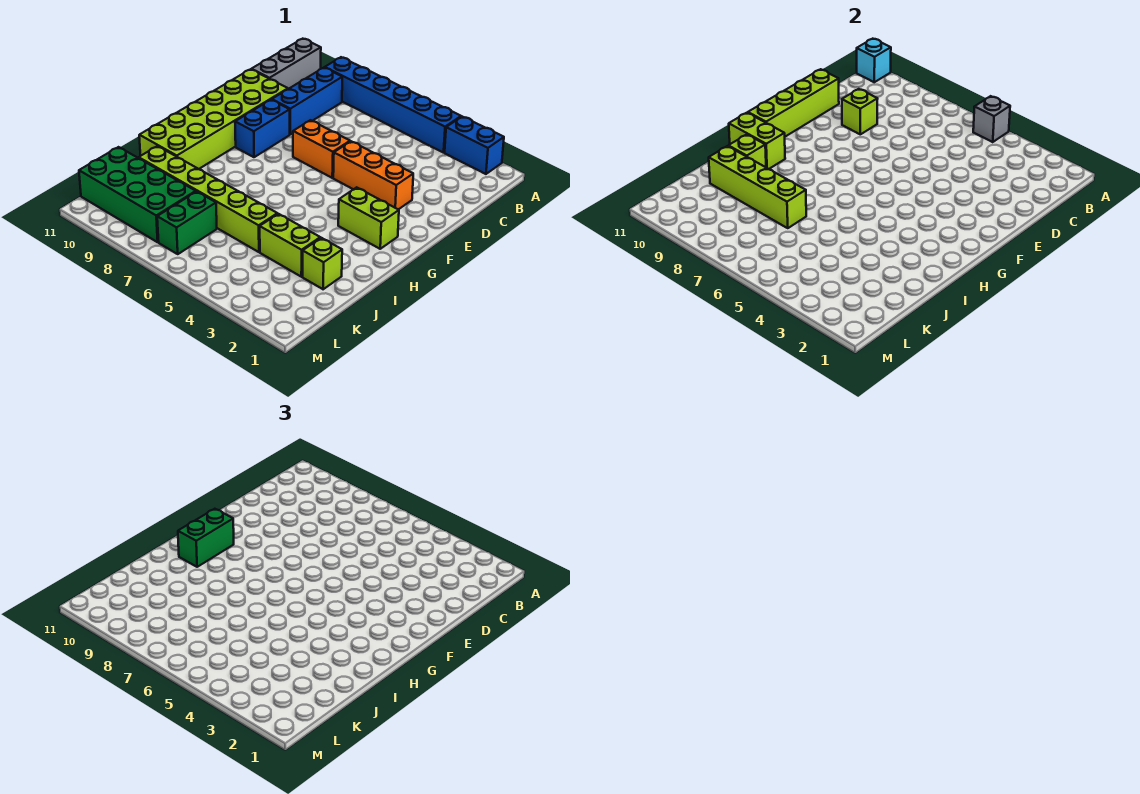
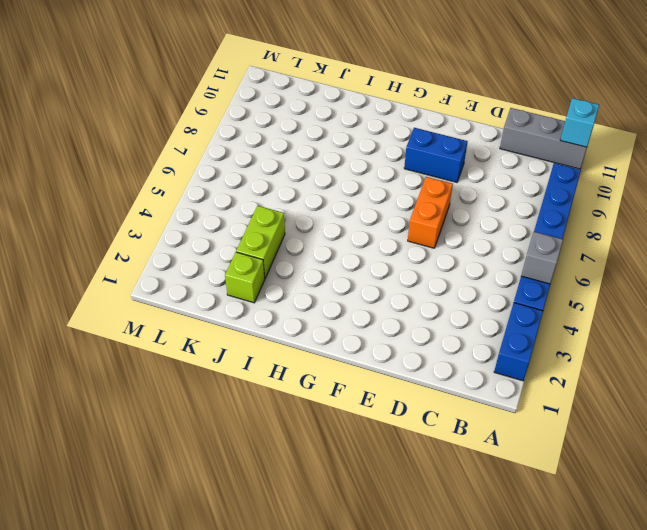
none -> blue 1x3 brick [272,68,342,134]
none -> lime 2x6 brick [139,69,288,169]
none -> orange 1x3 brick [333,141,413,209]

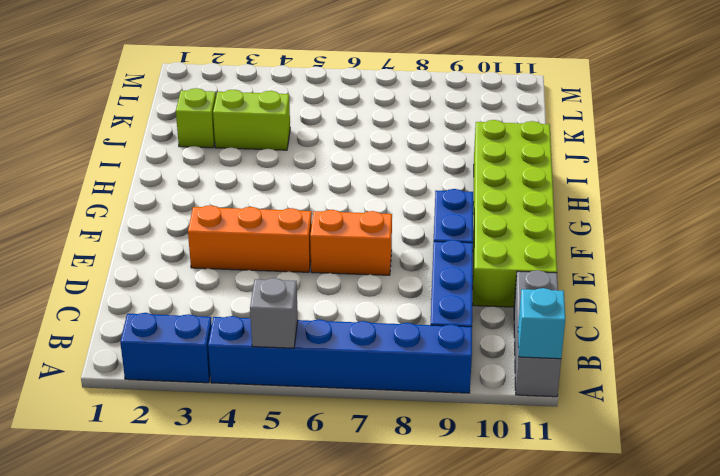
none -> lime 1x2 brick [338,187,399,249]
none -> lime 1x6 brick [139,146,277,252]
none -> green 1x2 brick [157,192,217,254]

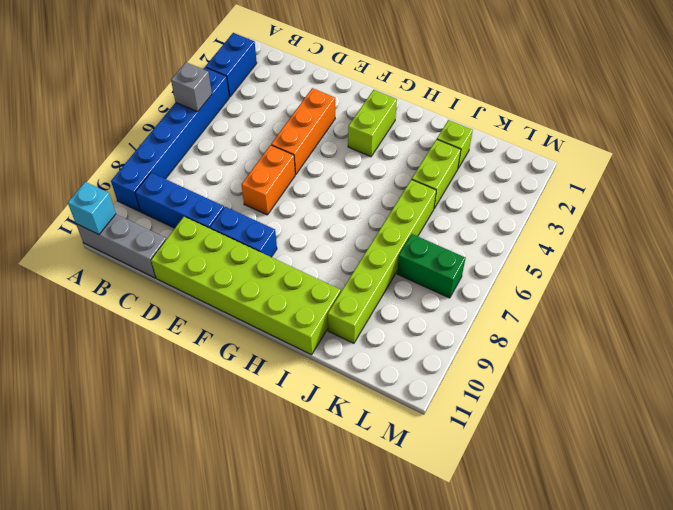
none -> green 2x4 brick [79,147,196,242]
none -> lime 1x1 brick [842,89,878,134]
none -> lime 1x4 brick [748,69,839,137]

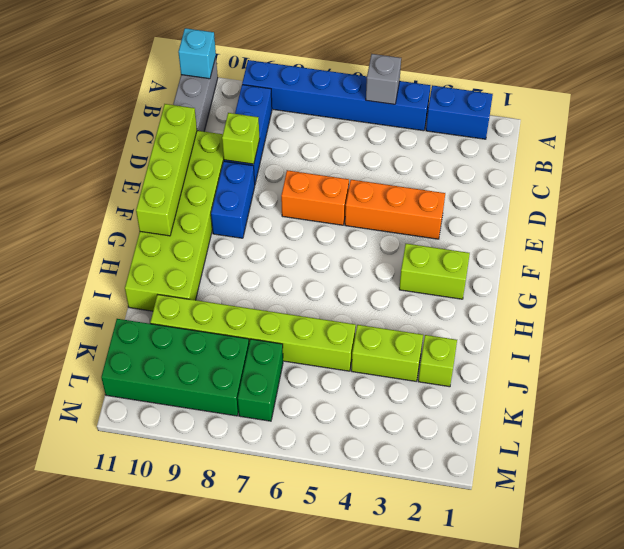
none -> lime 1x2 brick [729,113,785,169]
none -> lime 1x1 brick [729,135,766,167]
none -> lime 1x4 brick [709,146,806,228]

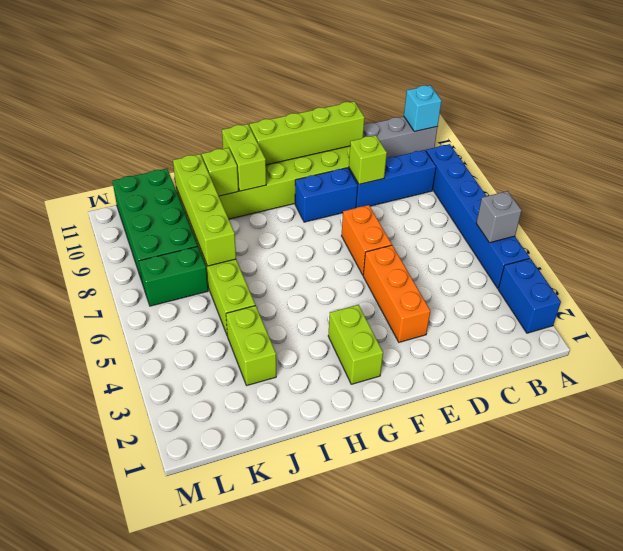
none -> lime 1x1 brick [303,238,342,289]
none -> green 1x2 brick [178,509,234,567]

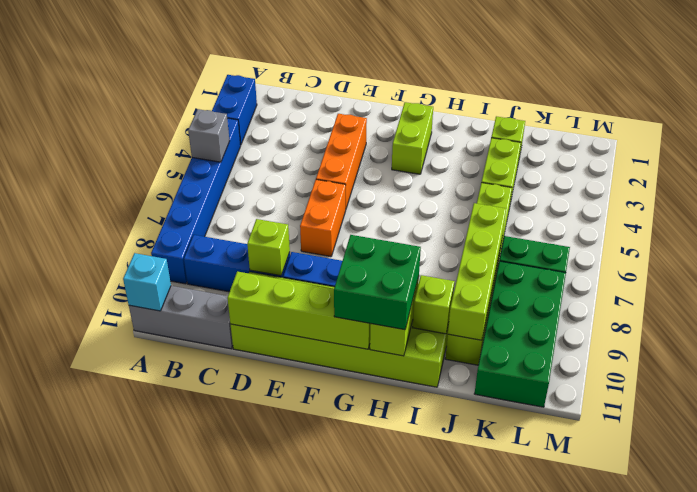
green 2x2 brick [334,235,421,330] -> green 1x2 brick [178,509,234,567]

